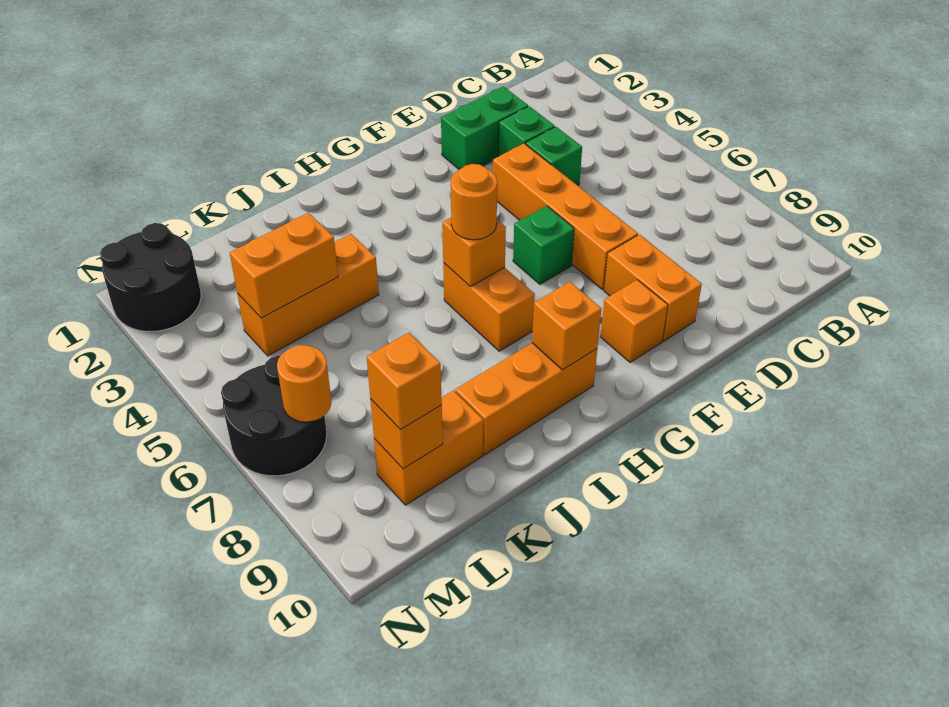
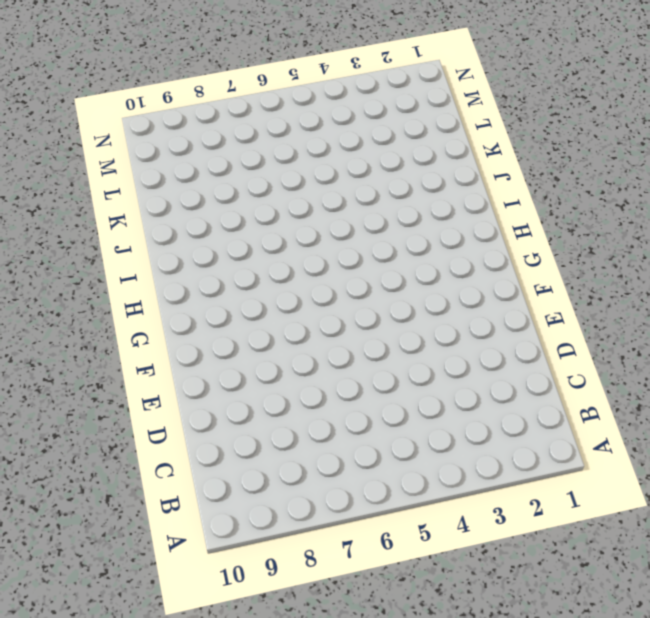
none -> green 1x2 brick [441,86,528,169]
none -> green 1x1 brick [498,106,555,156]
none -> green 1x1 brick [526,127,582,185]

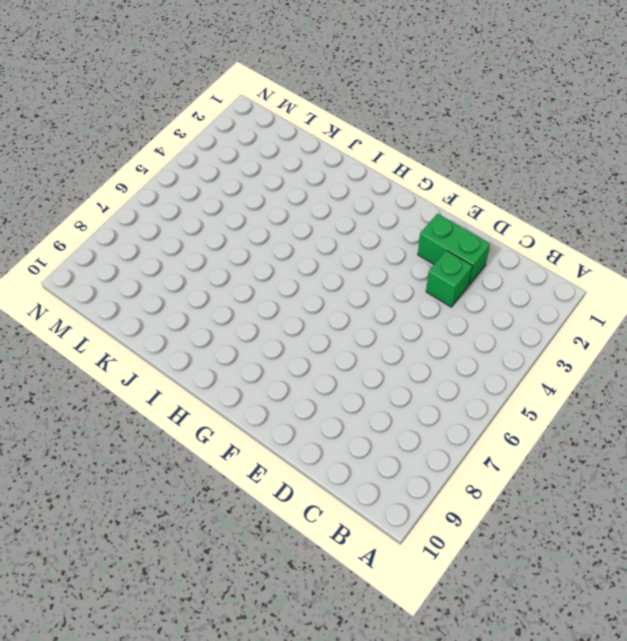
none -> green 1x1 brick [526,127,582,185]
none -> orange 1x4 brick [493,144,638,289]
none -> orange 1x2 brick [604,235,702,341]

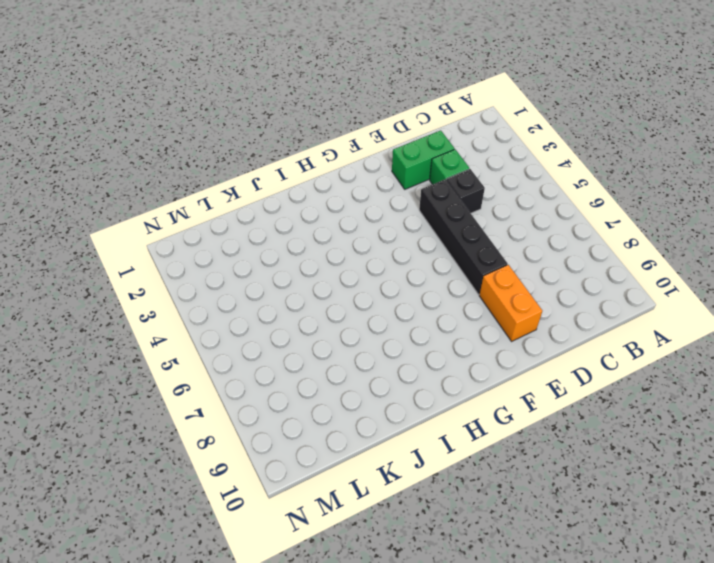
black 1x1 brick [446,169,485,213] -> green 1x1 brick [526,127,582,185]
black 1x4 brick [419,179,508,294] -> orange 1x4 brick [493,144,638,289]
none -> green 1x1 brick [513,206,574,284]
none -> orange 1x1 brick [600,280,668,362]
none -> orange 1x2 brick [443,263,535,351]

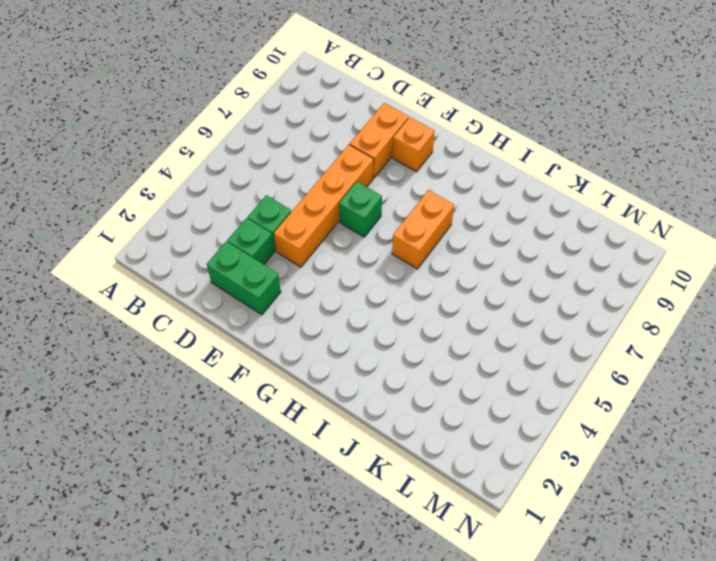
none -> orange 1x3 brick [455,343,597,455]
none -> orange 1x3 brick [237,234,379,356]
none -> orange 1x2 brick [374,391,483,505]

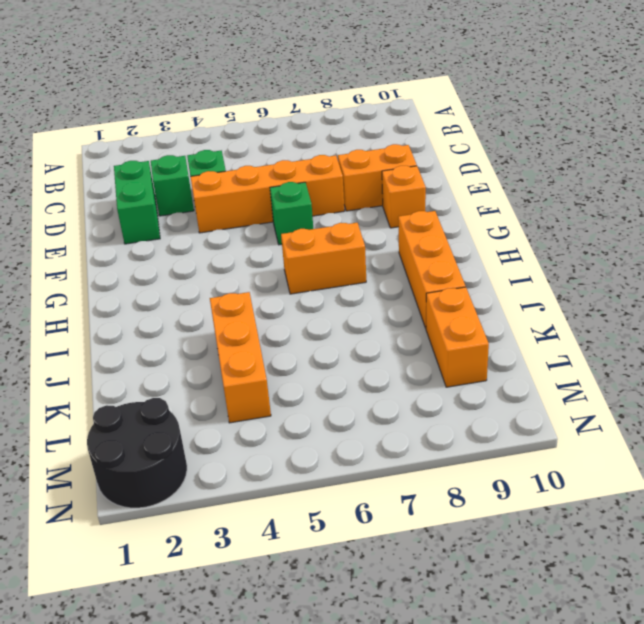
none -> black 2x2 round brick [221,356,327,476]
none -> orange 1x1 brick [442,218,506,287]
none -> orange 1x1 brick [532,282,601,370]

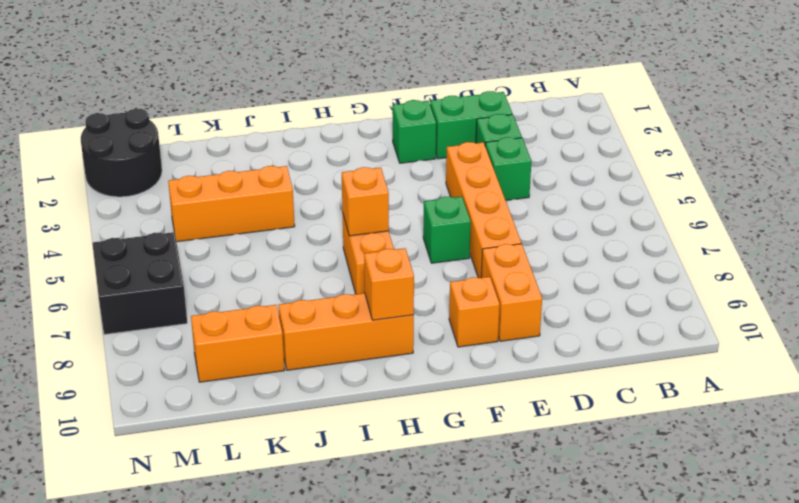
green 1x1 brick [392,100,436,163] -> none
black 2x2 brick [92,232,187,335] -> black 2x2 round brick [221,356,327,476]
none -> orange 1x2 brick [230,213,338,318]
none -> orange 1x1 brick [370,399,443,469]
none -> orange 1x1 round brick [277,345,332,422]

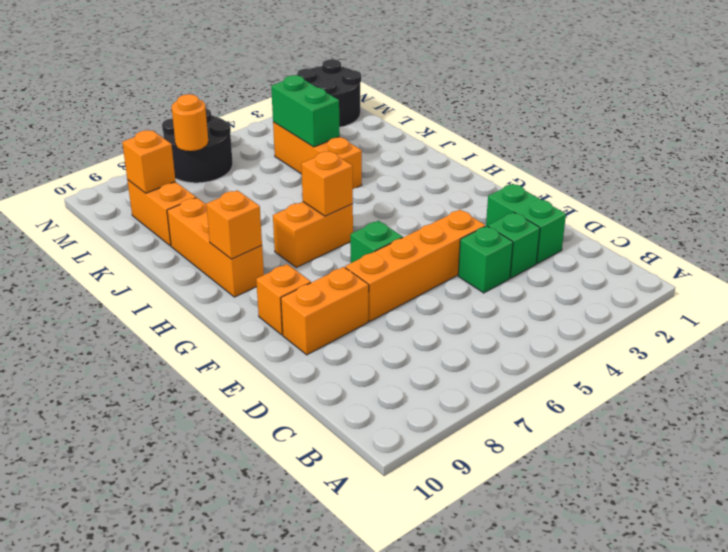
green 1x2 brick [271,75,340,147] -> orange 1x2 brick [230,213,338,318]
none -> orange 1x1 round brick [451,164,497,240]
none -> orange 1x1 brick [367,332,442,430]

